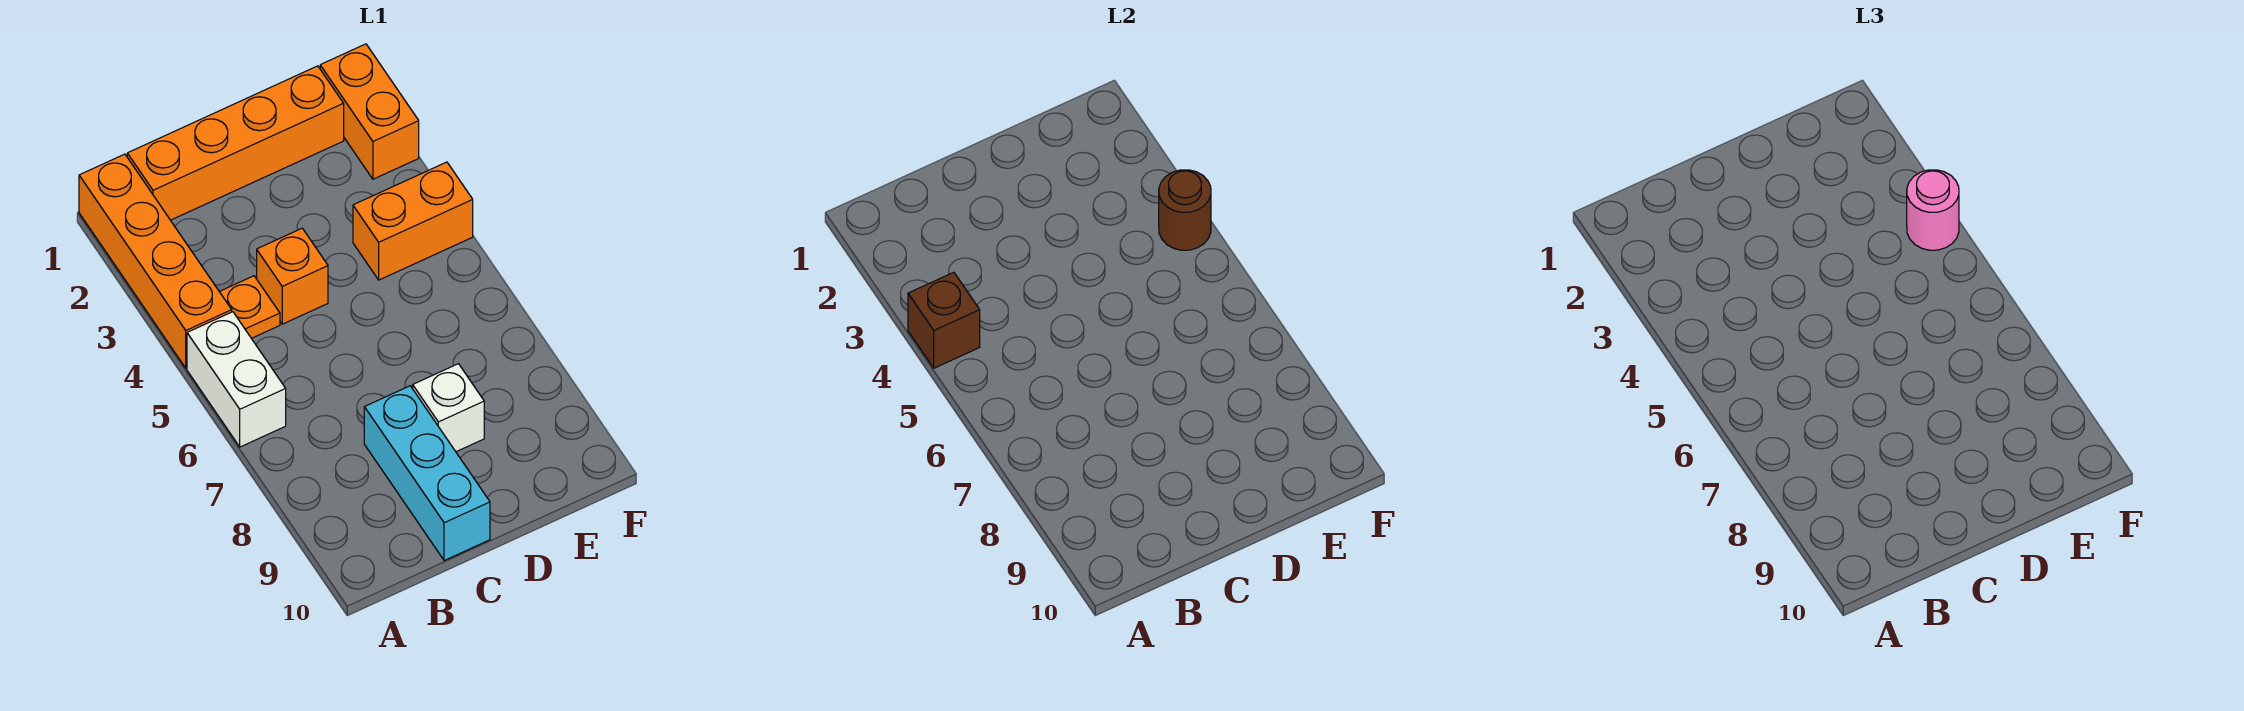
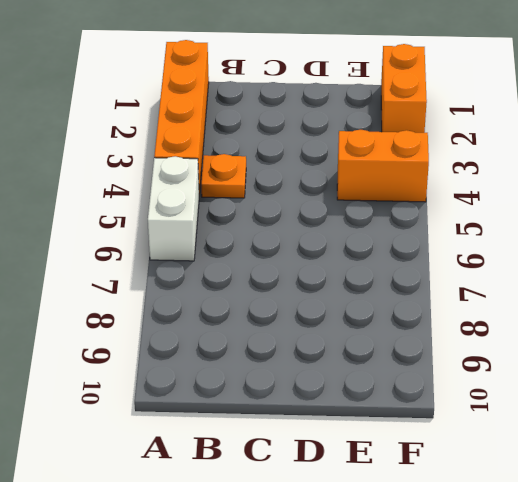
none -> orange 1x4 brick [127,66,344,220]
none -> orange 1x1 brick [257,228,328,324]
none -> cyan 1x3 brick [364,386,490,561]

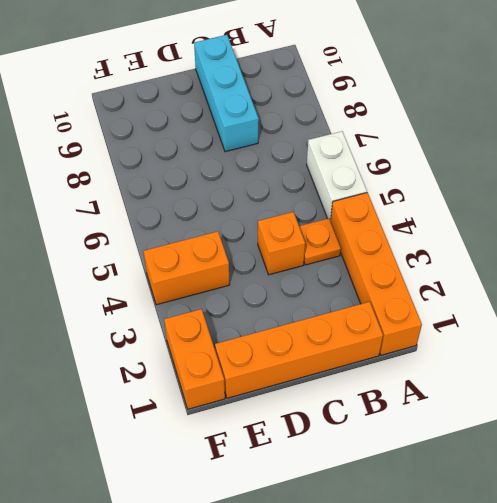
none -> white 1x1 brick [413,364,484,452]
none -> brown 1x1 brick [908,272,980,368]
none -> brown 1x1 round brick [1159,170,1211,250]

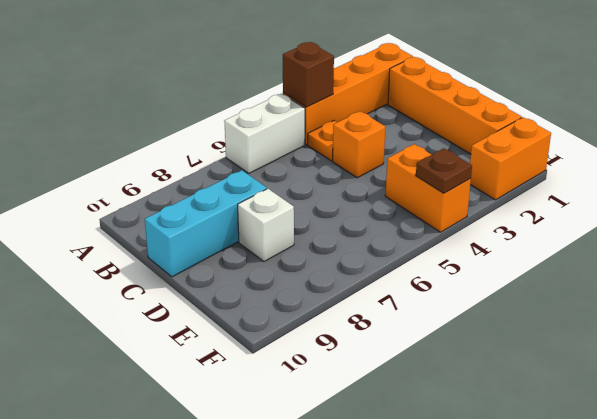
brown 1x1 plate [416,148,472,193] -> brown 1x1 round brick [1159,170,1211,250]
none -> pink 1x1 round brick [1907,170,1959,250]

